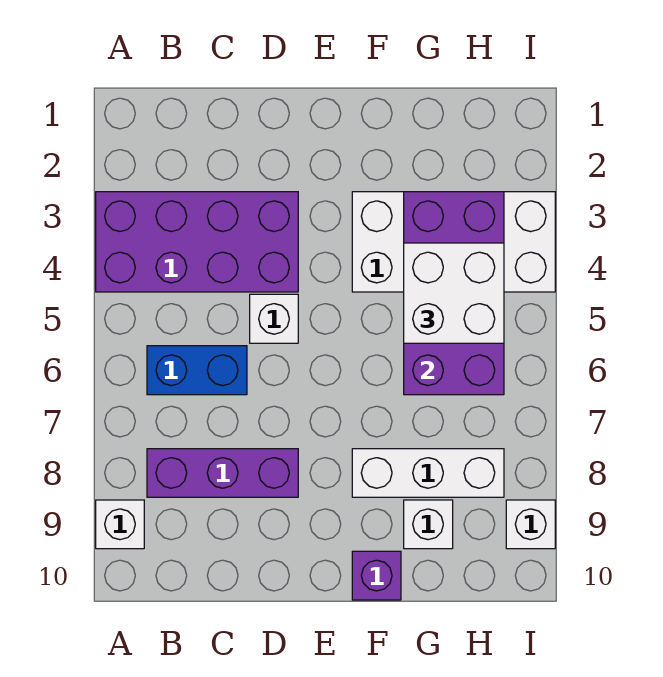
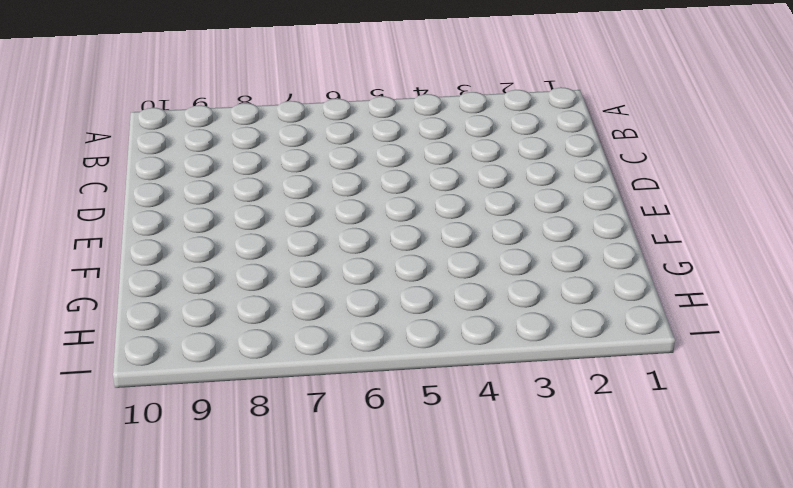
none -> purple 2x4 brick [96,192,298,292]
none -> white 1x1 brick [96,500,144,549]
none -> blue 1x2 brick [147,346,247,395]

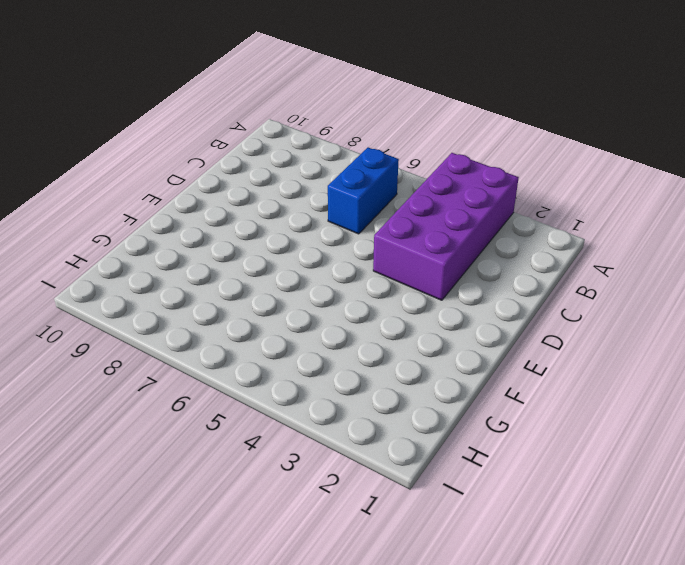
none -> white 1x1 brick [96,500,144,549]
none -> purple 1x3 brick [147,449,298,497]
none -> white 1x1 brick [250,294,298,343]

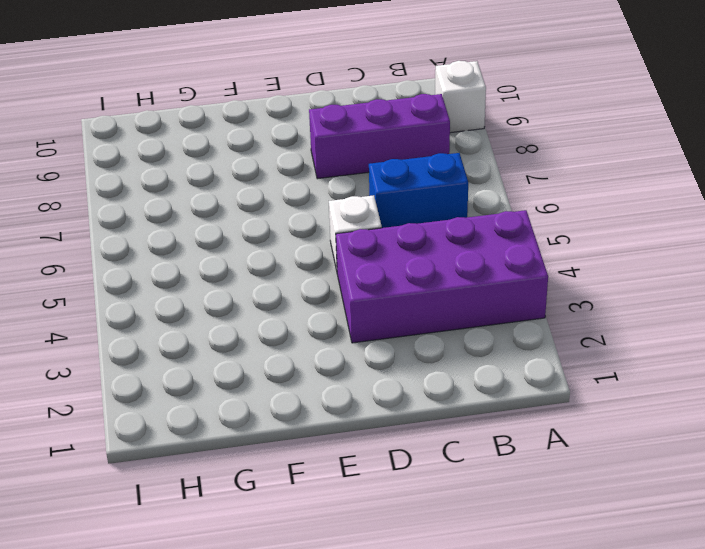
none -> white 2x4 brick [352,192,555,292]
none -> white 1x3 brick [352,449,504,497]
none -> purple 1x1 brick [352,551,401,600]

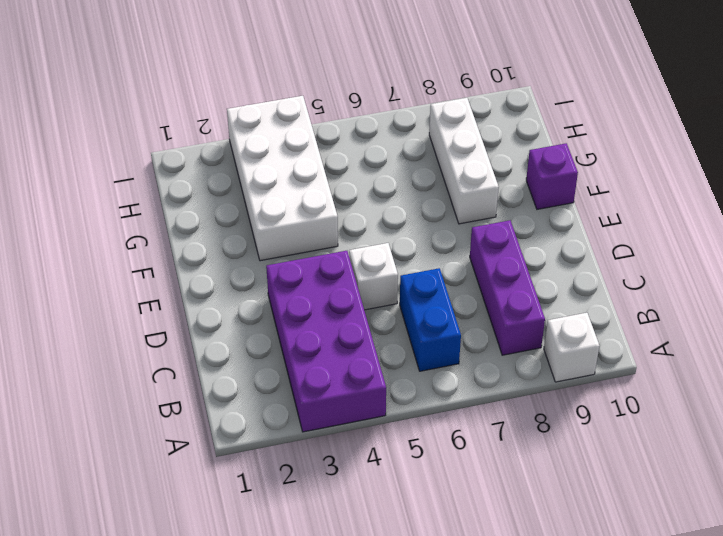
none -> white 1x1 brick [404,500,453,549]
none -> white 1x1 brick [506,500,555,549]
none -> purple 2x4 brick [404,192,504,395]

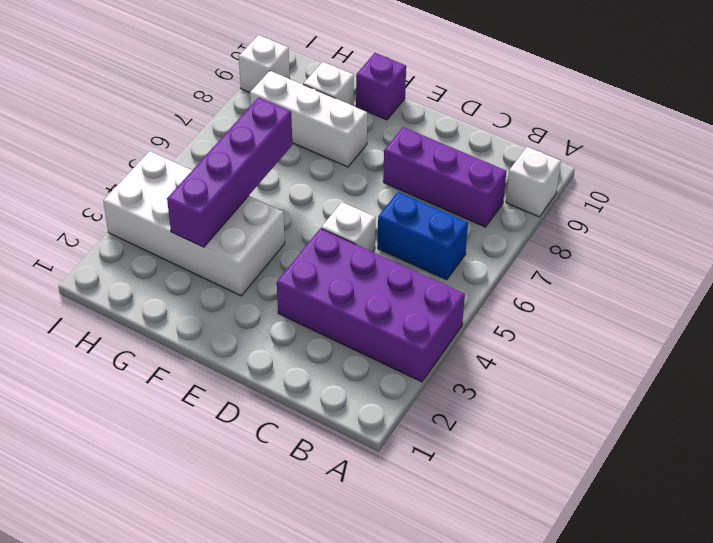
purple 1x4 brick [167,97,292,247] -> purple 2x4 brick [404,192,504,395]
none -> white 2x2 brick [404,243,504,343]

